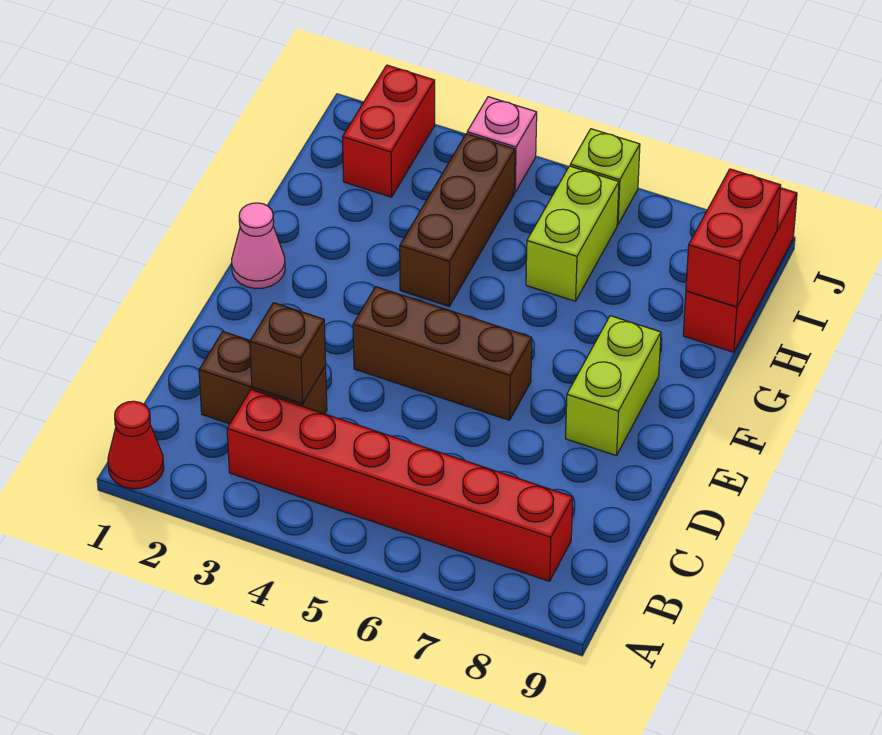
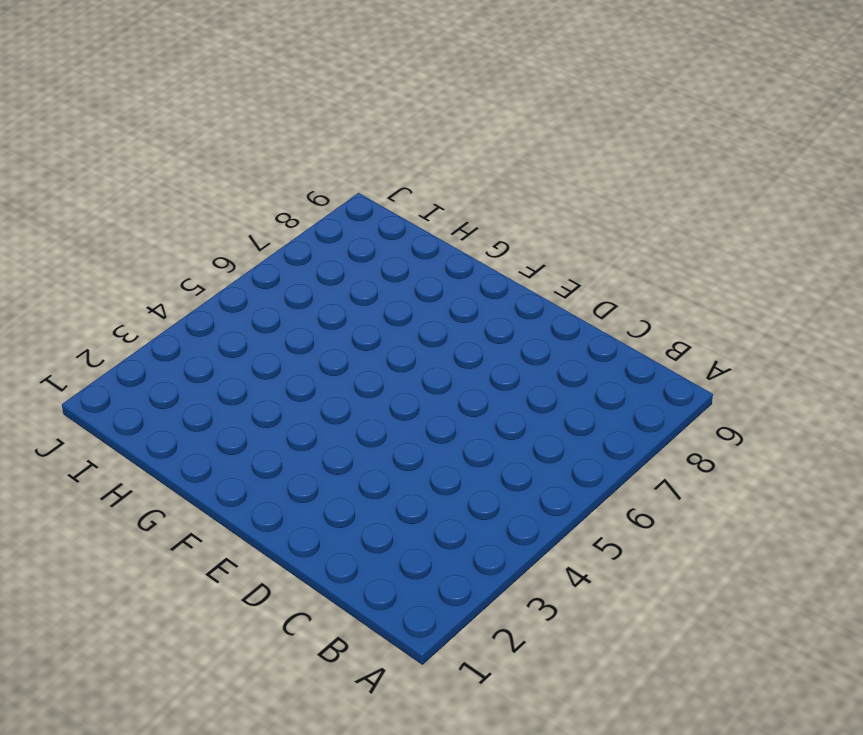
none -> red 1x1 cone [108,401,164,489]
none -> red 1x6 brick [227,390,573,581]
none -> brown 1x2 brick [199,332,327,424]

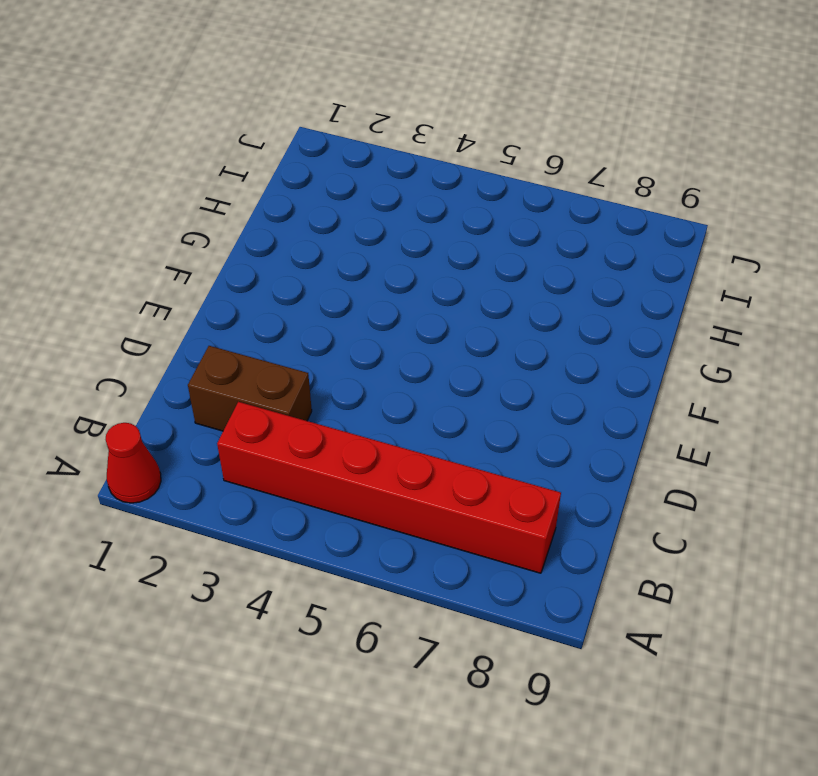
none -> brown 1x3 brick [353,287,532,420]
none -> lime 1x2 brick [566,316,661,456]
none -> pink 1x1 cone [232,203,285,289]

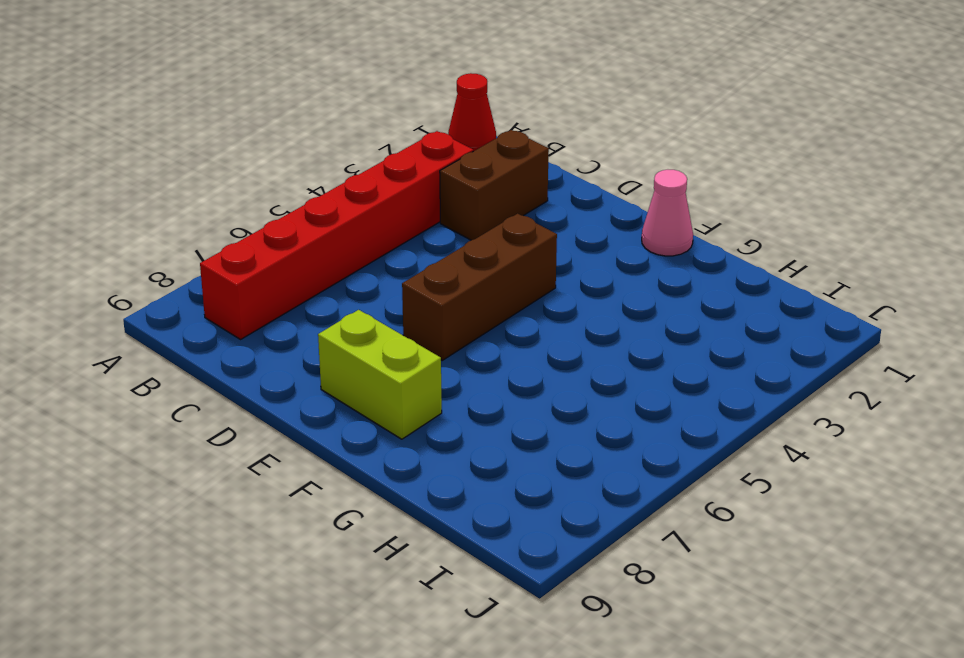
none -> brown 1x3 brick [400,134,515,306]
none -> lime 1x2 brick [526,166,619,301]
none -> red 1x3 brick [683,188,797,352]

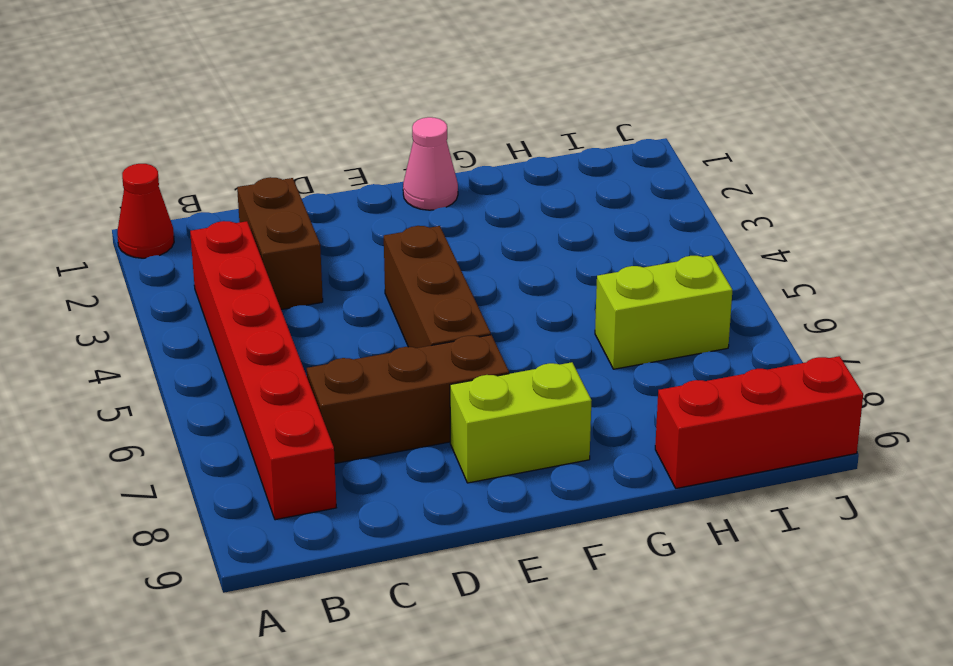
brown 1x3 brick [307,335,509,463] -> brown 1x3 brick moved to [400,134,515,306]
none -> red 1x2 brick [343,65,435,197]
none -> pink 1x1 brick [467,97,537,192]
none -> lime 1x1 brick [570,129,640,225]

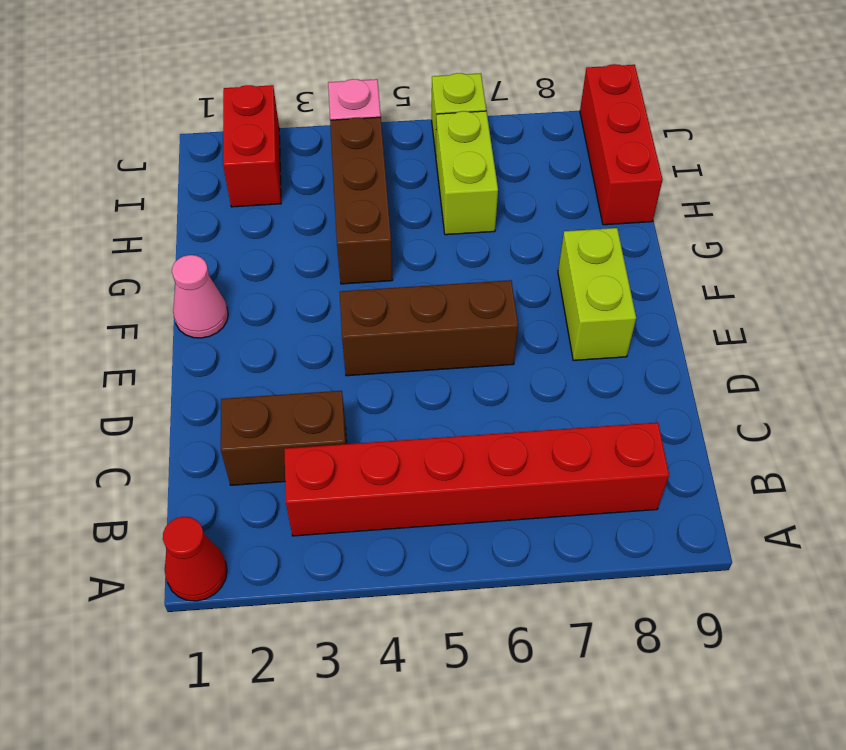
none -> brown 1x1 brick [250,303,326,404]
none -> red 1x2 brick [686,169,781,307]

